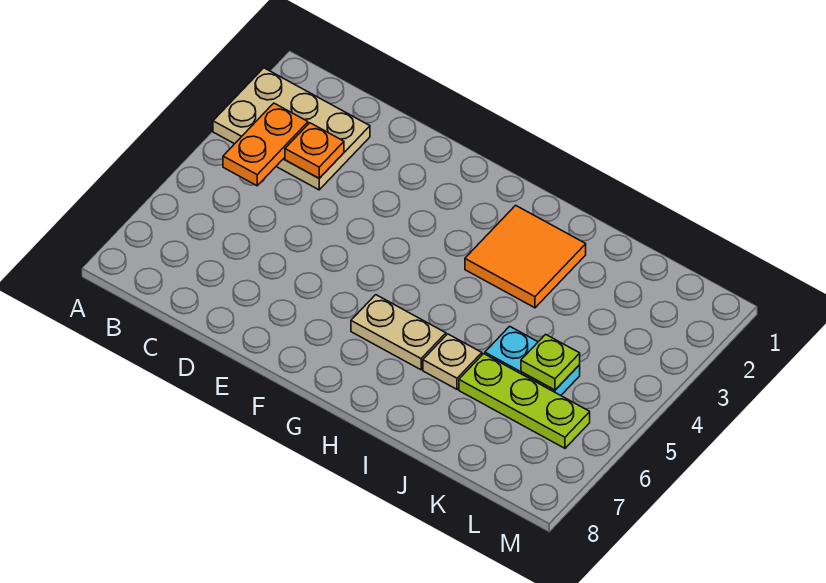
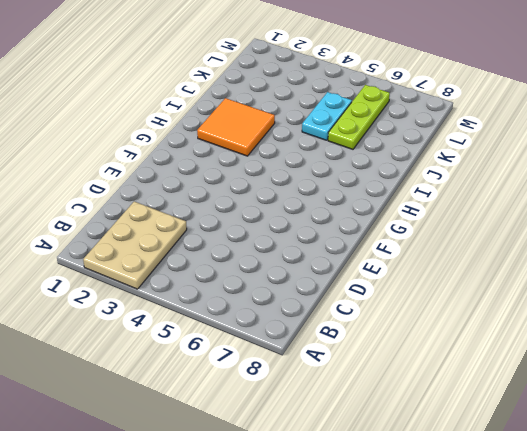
none -> tan 1x2 plate [351,295,446,370]
none -> tan 1x1 plate [423,334,482,389]

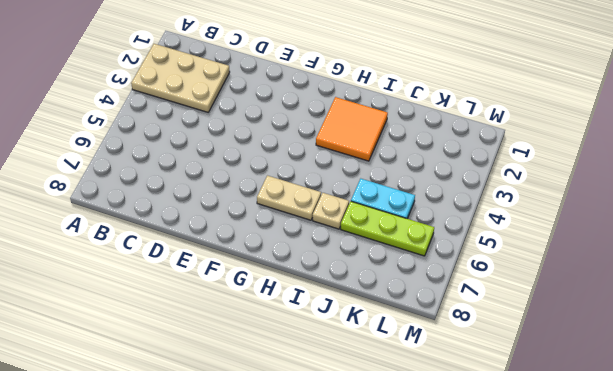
none -> orange 1x2 plate [223,103,308,186]
none -> orange 1x1 plate [285,123,344,178]

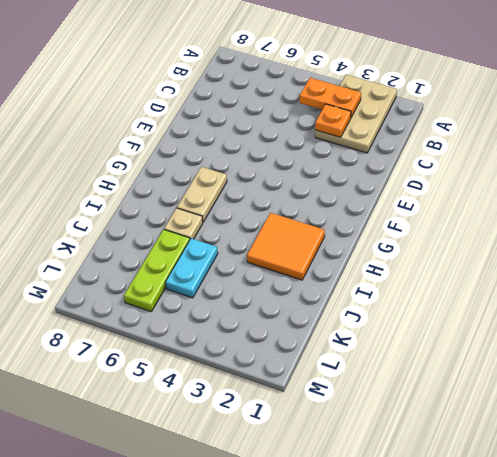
none -> lime 1x1 plate [521,334,580,390]

